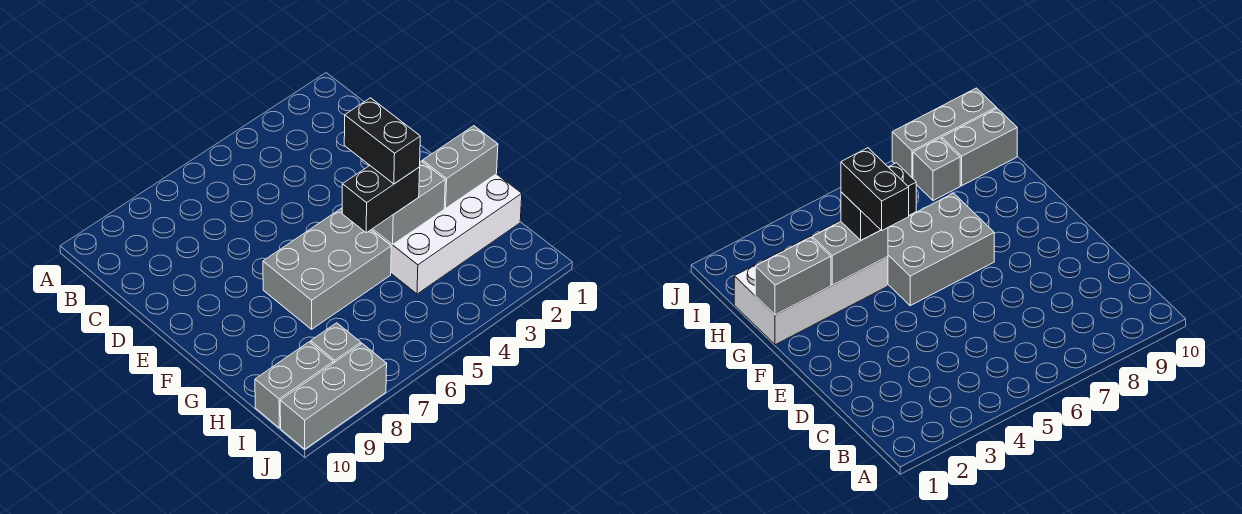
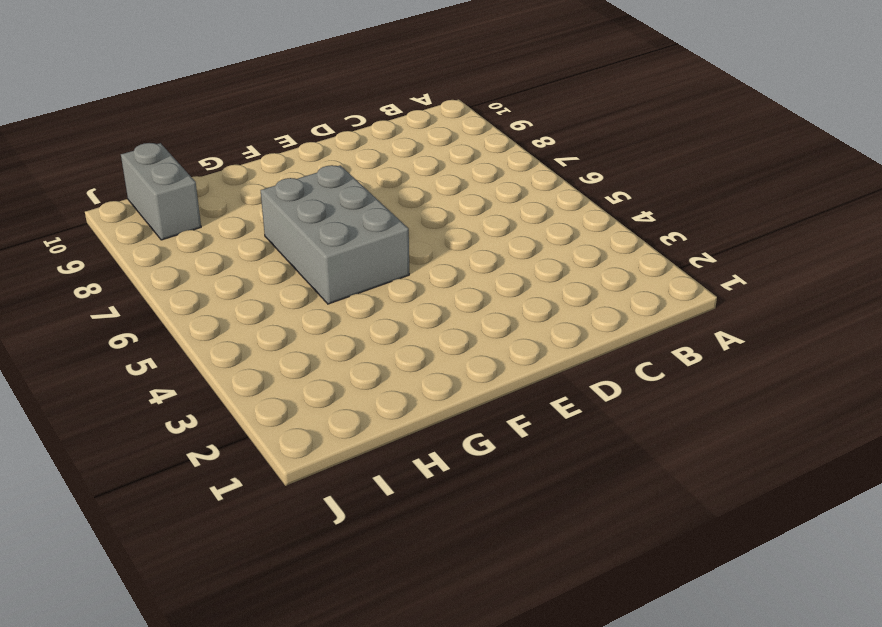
none -> white 2x4 brick [371,174,522,294]
none -> grey 1x1 brick [311,323,361,363]

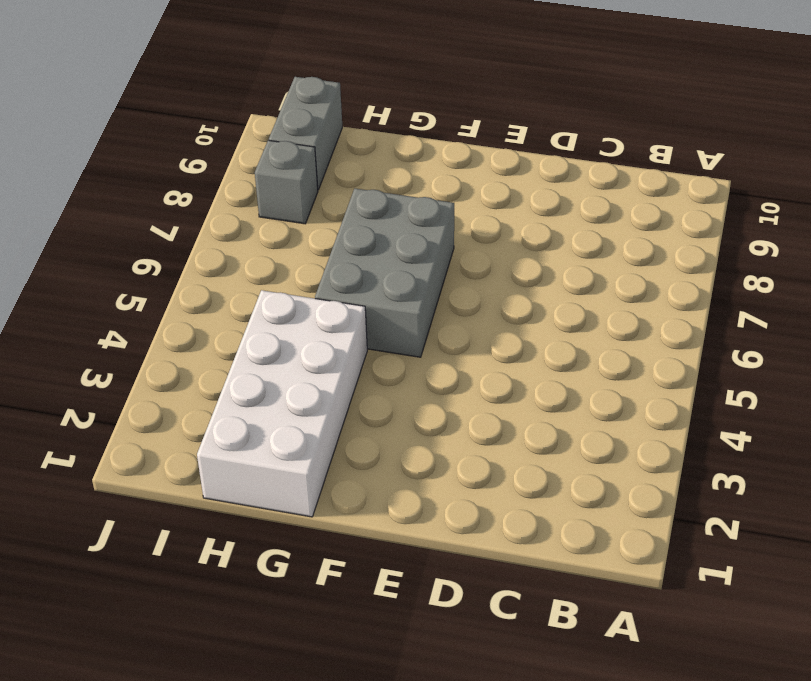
none -> grey 1x3 brick [280,344,387,449]
none -> grey 1x2 brick [423,126,498,208]

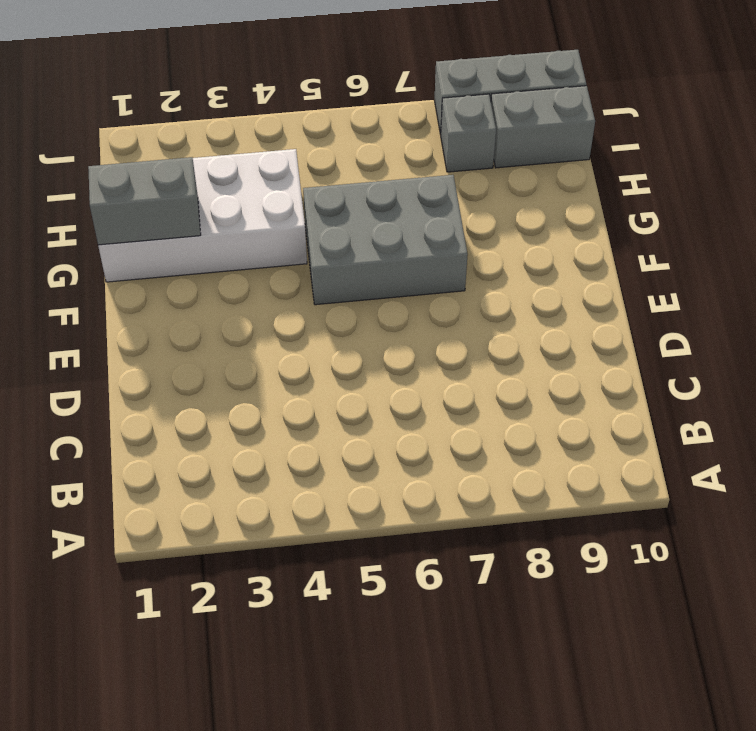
none -> grey 1x2 brick [373,161,445,245]
none -> black 1x2 brick [342,166,420,233]

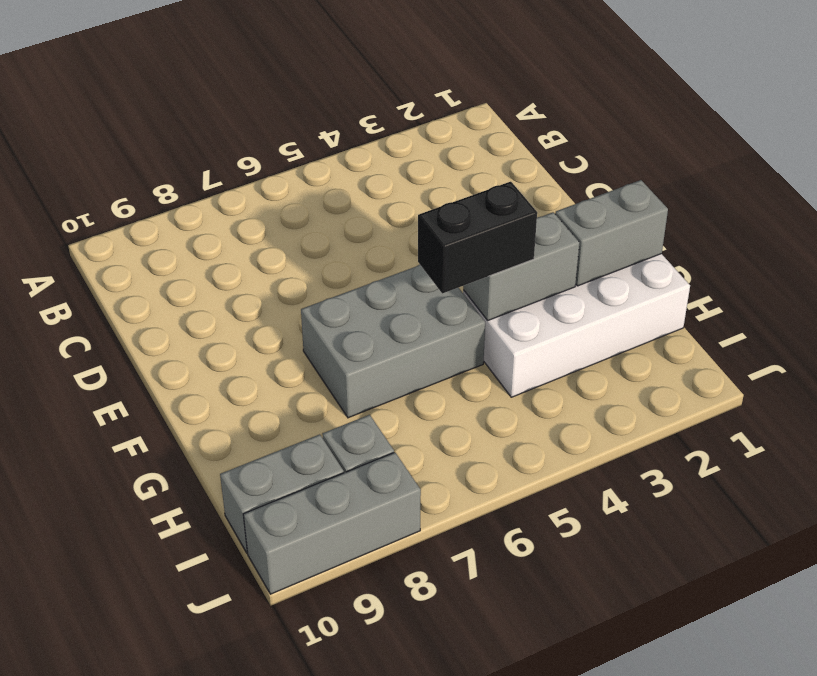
none -> black 1x2 brick [344,98,420,184]

